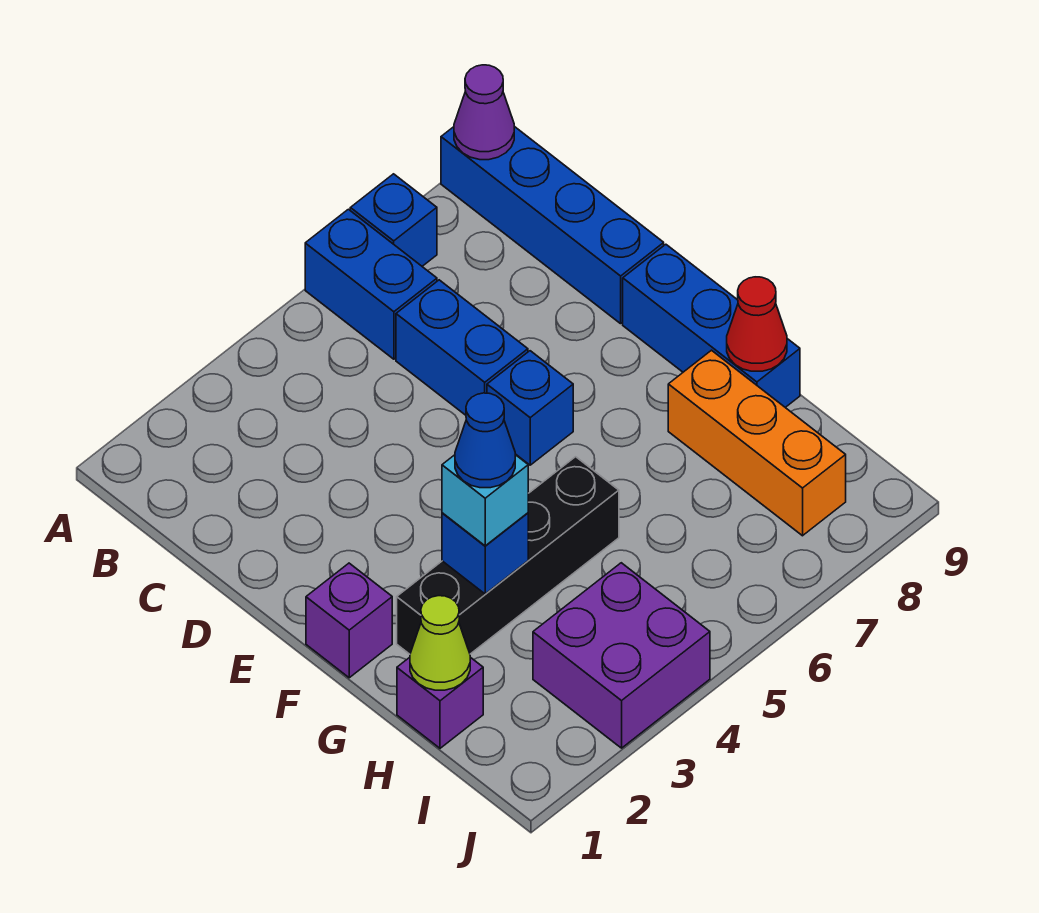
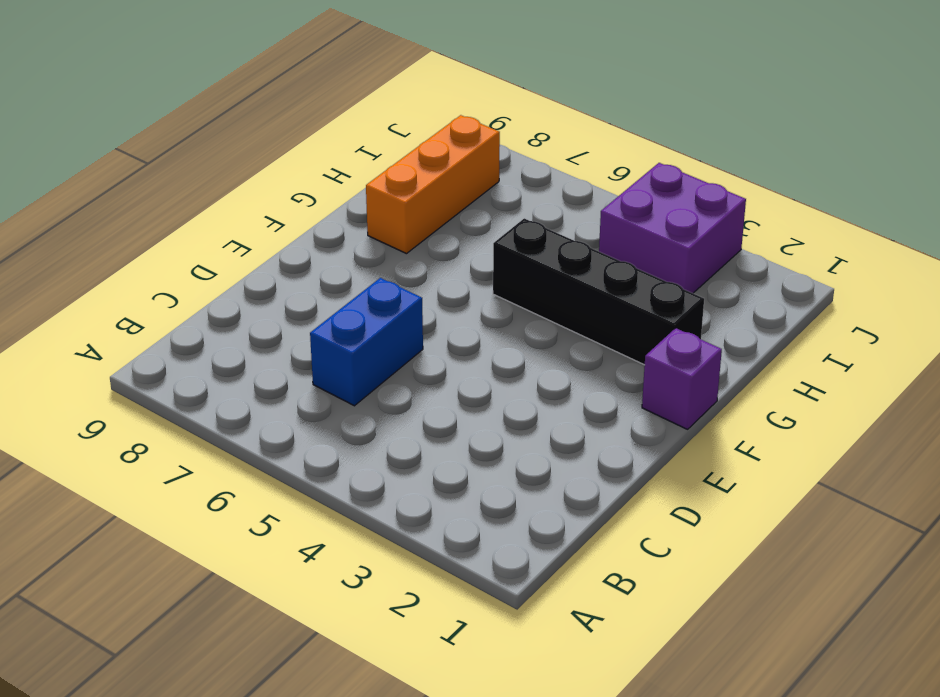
none -> blue 1x2 brick [305,209,437,359]
none -> blue 1x1 brick [350,174,437,266]
none -> blue 1x4 brick [441,126,664,324]

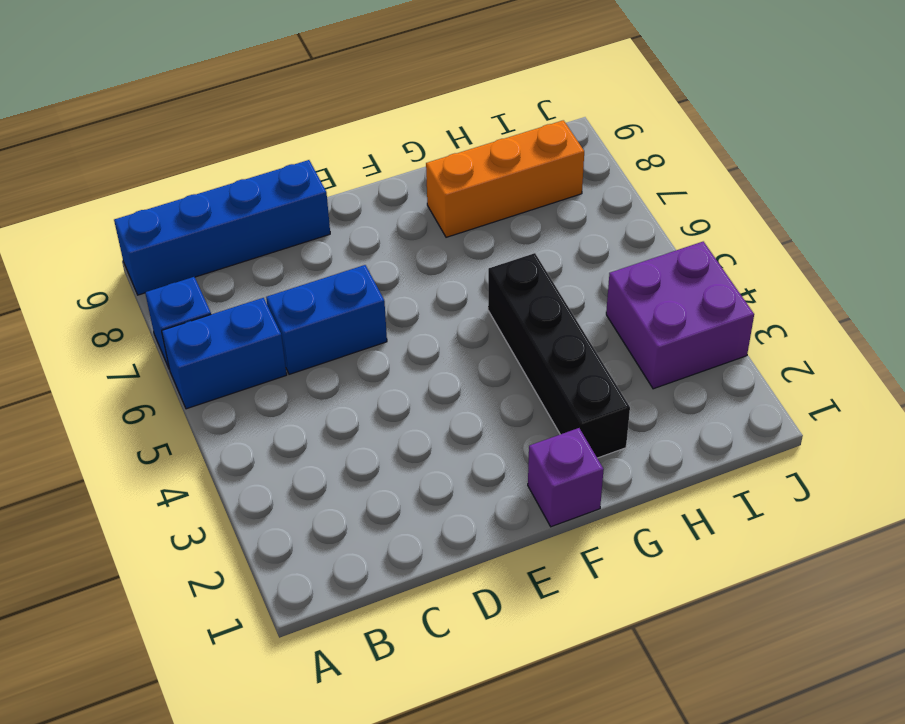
none -> blue 1x1 brick [487,351,573,465]
none -> blue 1x3 brick [623,244,800,407]
none -> purple 1x1 brick [397,657,483,748]

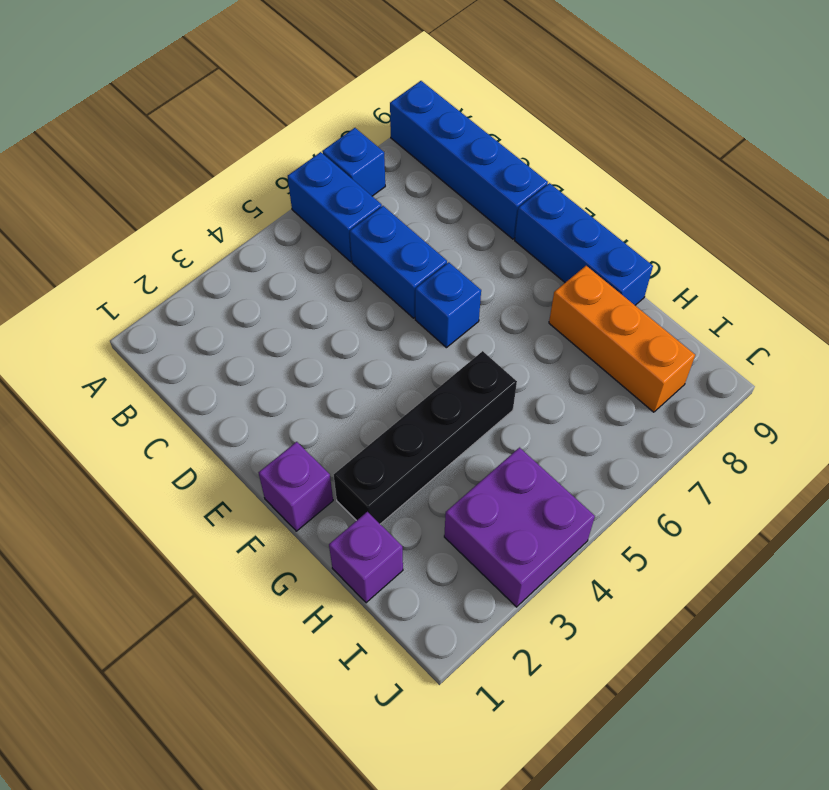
none -> purple 1x1 cone [454,65,514,160]
none -> blue 1x1 brick [442,513,528,594]
none -> red 1x1 cone [727,277,787,371]

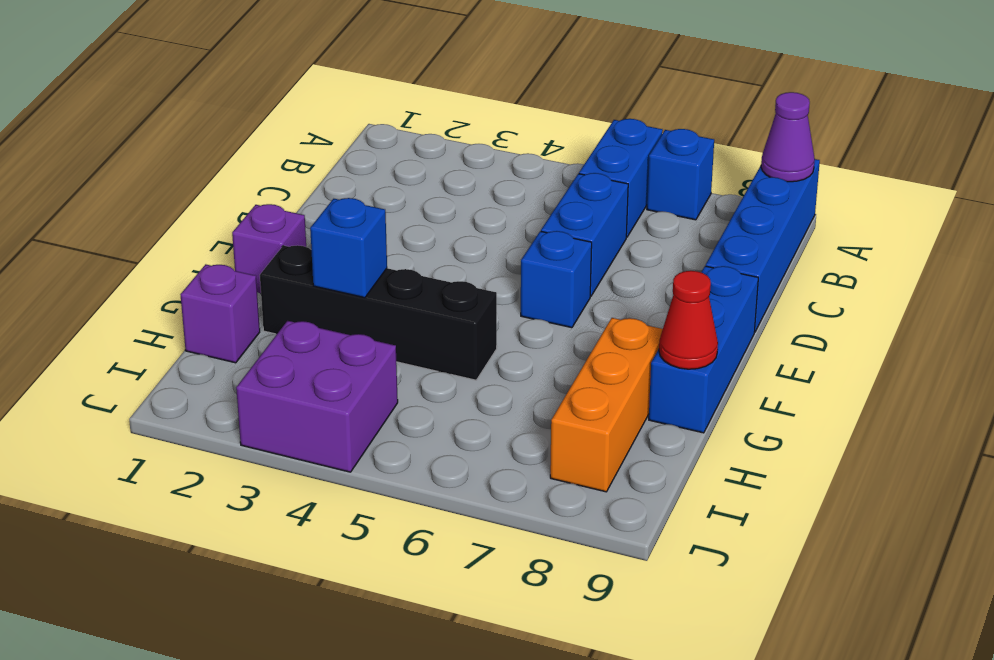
none -> lime 1x1 cone [410,596,470,690]
none -> cyan 1x1 brick [442,455,528,546]
none -> blue 1x1 cone [455,393,515,488]

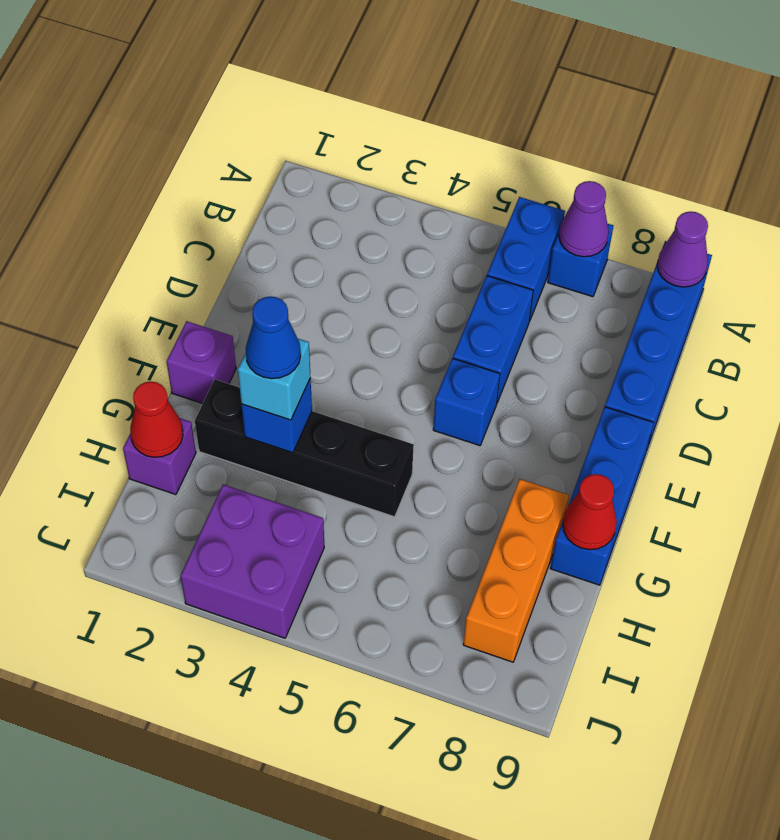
purple 1x1 cone [559,181,609,257] -> none
red 1x1 cone [130,382,183,457] -> lime 1x1 cone [410,596,470,690]

